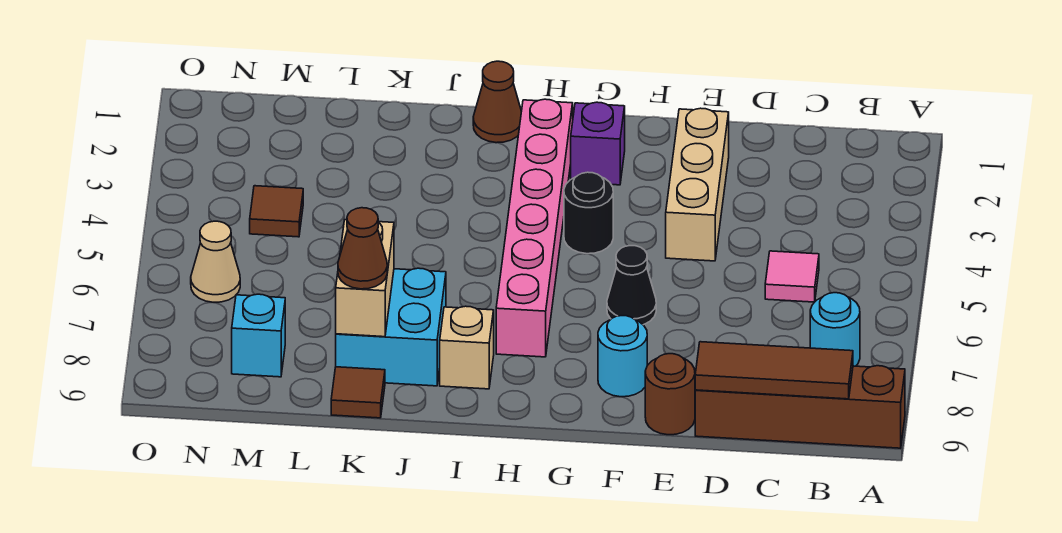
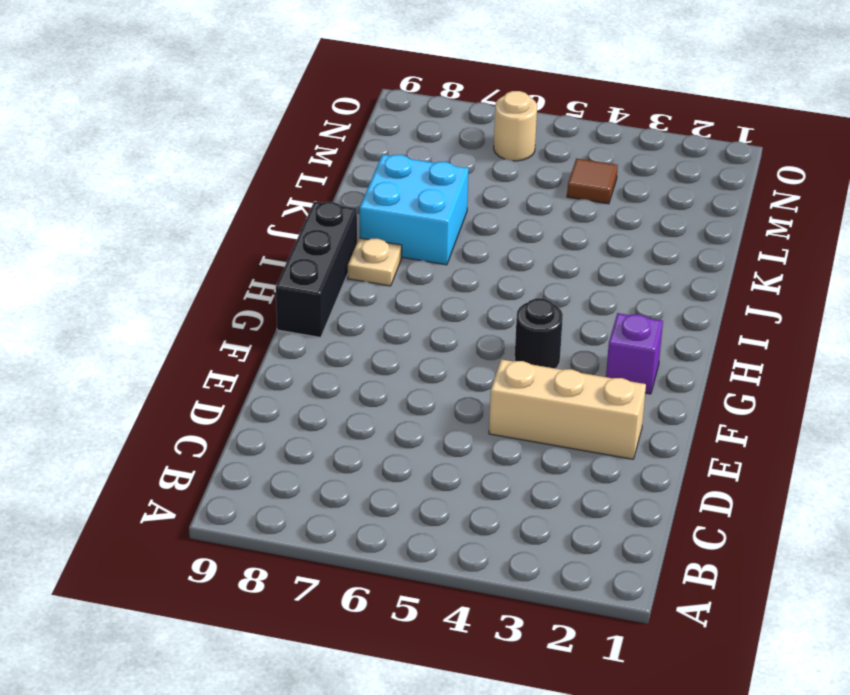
black 1x3 brick [276,202,357,338] -> none
tan 1x1 plate [348,238,402,286] -> tan 1x1 brick [440,306,494,389]
tan 1x1 round brick [494,91,537,161] -> tan 1x1 cone [191,221,240,302]
none -> brown 1x4 brick [695,366,905,448]
none -> cyan 1x1 round brick [810,293,860,366]
none -> pink 1x1 tile [765,251,819,302]

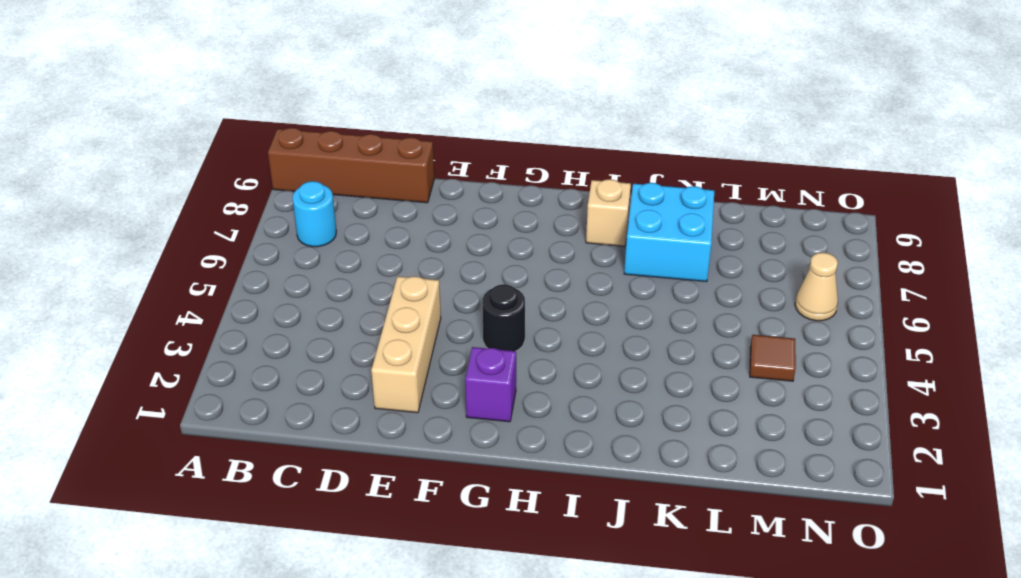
none -> pink 1x1 tile [765,251,819,302]
none -> brown 1x1 round brick [645,354,695,435]
none -> black 1x1 cone [607,246,656,325]

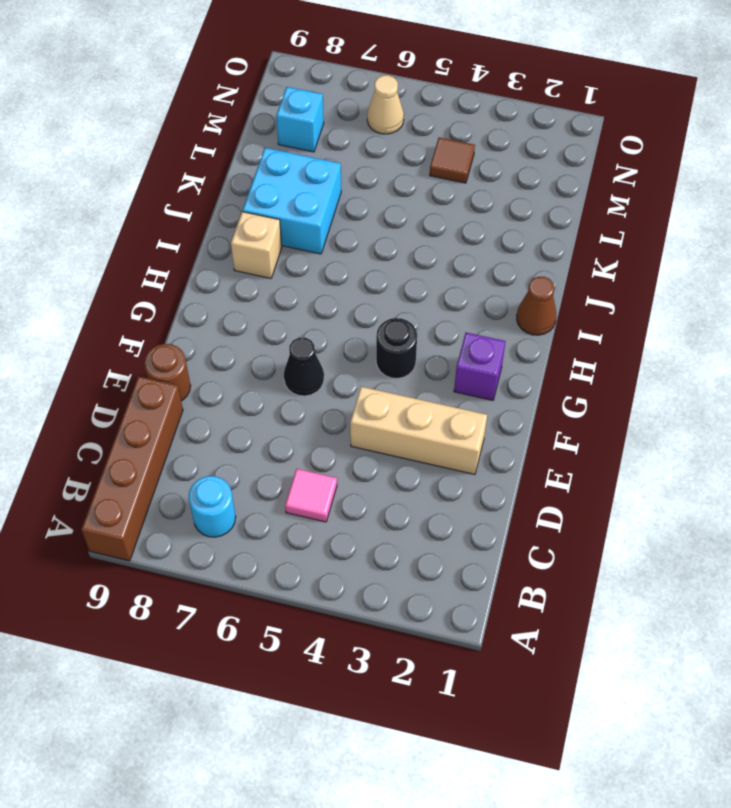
none -> cyan 1x1 round brick [598,316,647,397]
none -> pink 1x6 brick [496,99,573,357]
none -> brown 1x1 tile [331,367,385,418]

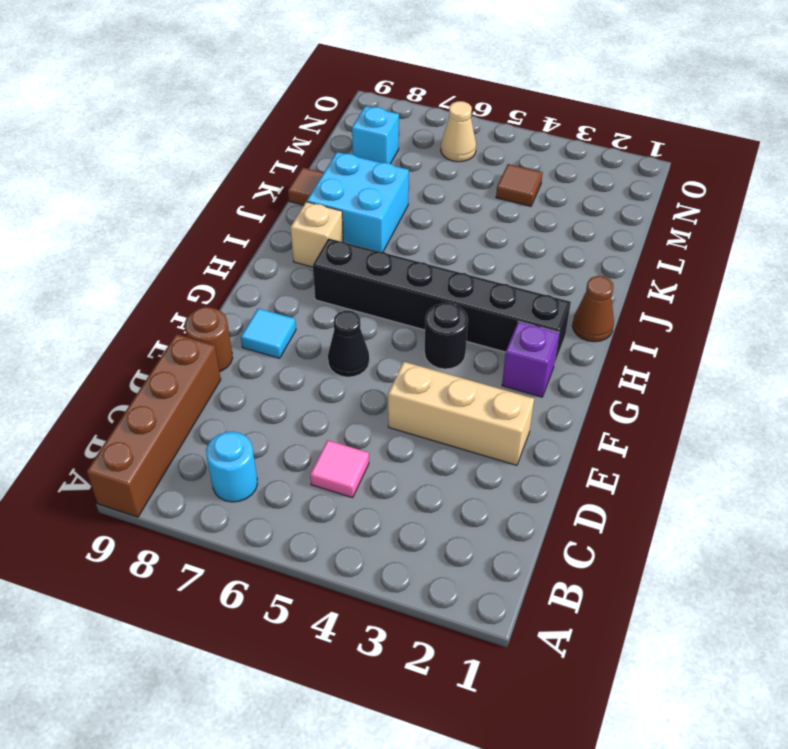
cyan 1x1 tile [241,308,296,358] -> cyan 1x1 round brick [598,316,647,397]
black 1x6 brick [313,238,571,365] -> pink 1x6 brick [496,99,573,357]
none -> brown 1x3 tile [695,342,853,399]
none -> tan 1x2 brick [336,220,394,337]
none -> brown 1x1 cone [338,208,387,289]

